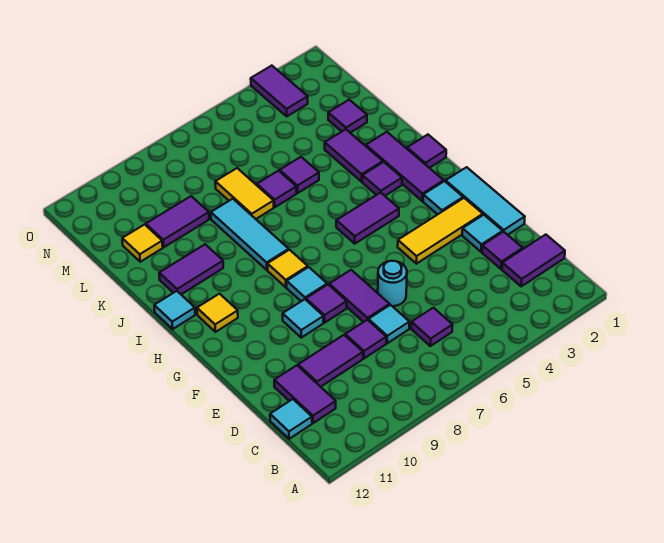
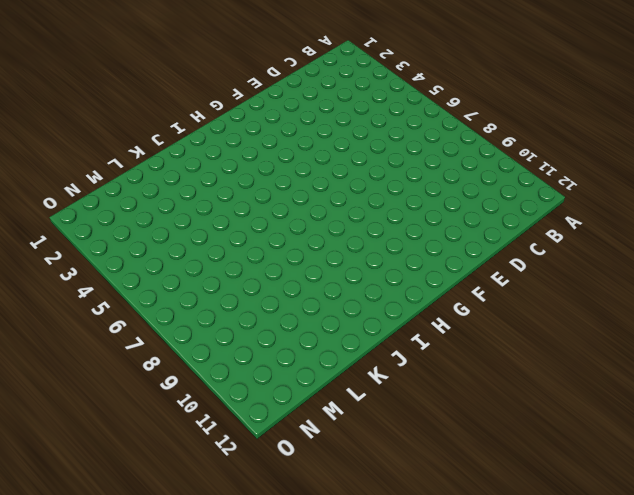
none -> purple 1x2 tile [502,235,565,286]
none -> purple 1x1 tile [411,308,453,346]
none -> purple 1x2 tile [274,365,336,423]
none -> cyan 1x1 tile [270,399,312,439]

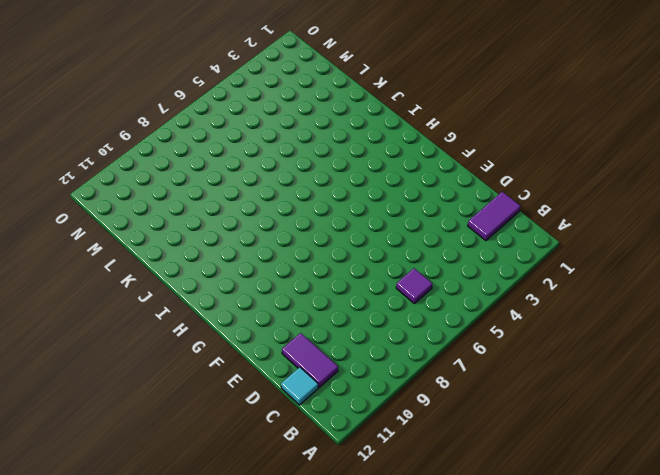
none -> purple 1x1 tile [482,232,523,269]
none -> cyan 1x1 tile [368,305,409,343]
none -> purple 1x1 tile [345,320,386,358]
none -> purple 1x2 tile [298,335,363,387]

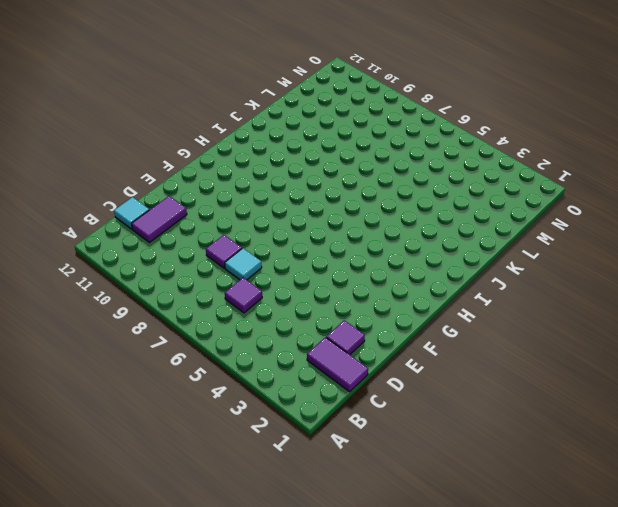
none -> purple 1x2 tile [298,335,363,387]
none -> cyan 1x3 tile [446,167,525,235]
none -> cyan 1x1 tile [462,215,503,252]
none -> cyan 1x1 round brick [378,261,407,306]

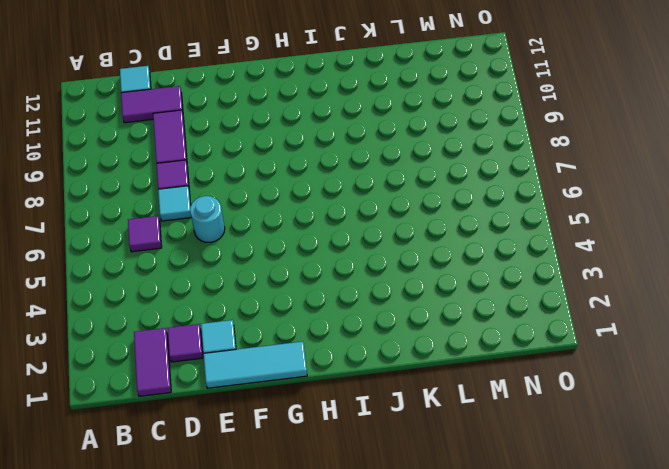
none -> purple 1x2 tile [329,270,390,322]
none -> yellow 1x3 tile [398,198,483,264]
none -> purple 1x1 tile [306,285,347,322]
none -> cyan 1x1 tile [283,299,323,338]

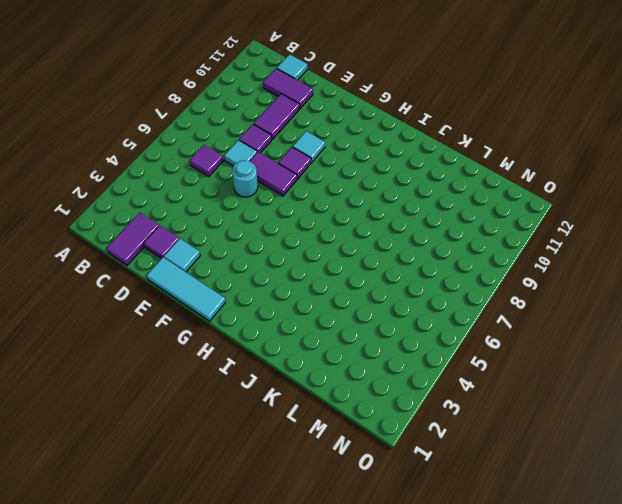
none -> yellow 1x3 tile [398,198,483,264]
none -> cyan 1x1 tile [423,181,463,214]
none -> cyan 1x1 tile [287,267,327,301]
none -> purple 1x3 tile [366,132,444,201]

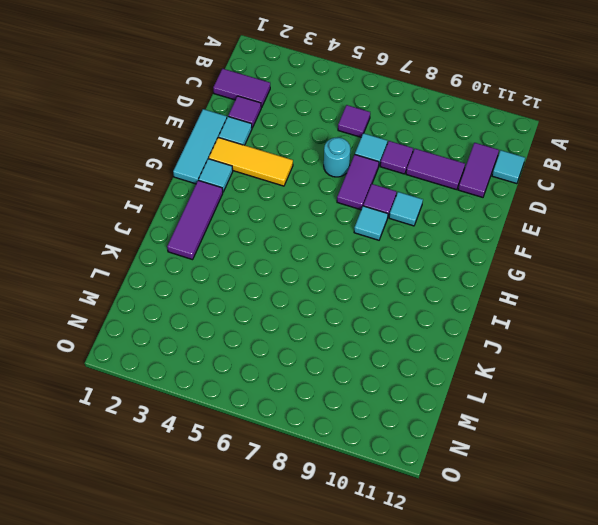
none -> purple 1x2 tile [336,193,399,244]
none -> yellow 1x1 tile [268,250,308,287]
none -> yellow 1x1 tile [197,294,238,332]
none -> purple 1x1 tile [407,135,446,168]

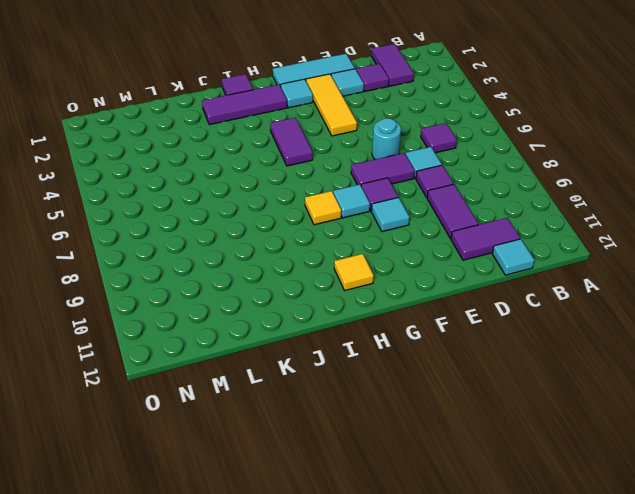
none -> purple 1x1 tile [362,162,402,196]
none -> cyan 1x3 tile [211,199,289,270]
none -> cyan 1x1 tile [154,291,195,329]
none -> purple 1x2 tile [325,129,383,182]

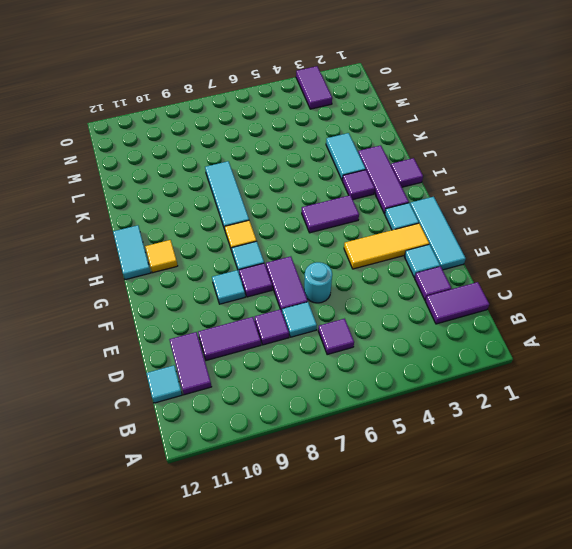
cyan 1x2 tile [113,225,151,280] -> cyan 1x1 tile [154,291,195,329]
cyan 1x2 tile [326,133,366,181] -> purple 1x2 tile [325,129,383,182]
none -> purple 1x2 tile [159,244,223,294]
none -> purple 1x1 tile [280,157,319,193]
none -> purple 1x1 tile [257,171,297,207]
none -> yellow 1x2 tile [215,168,274,219]

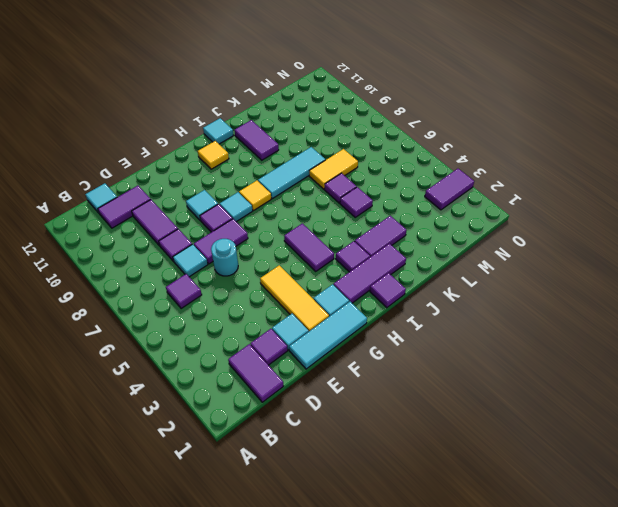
none -> purple 1x1 tile [328,100,367,133]
none -> purple 1x2 tile [146,196,209,247]
none -> yellow 1x1 tile [122,225,163,262]

